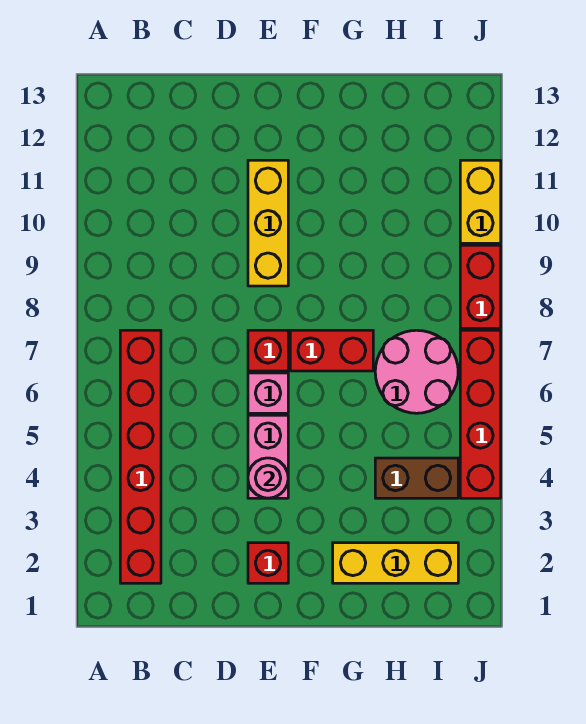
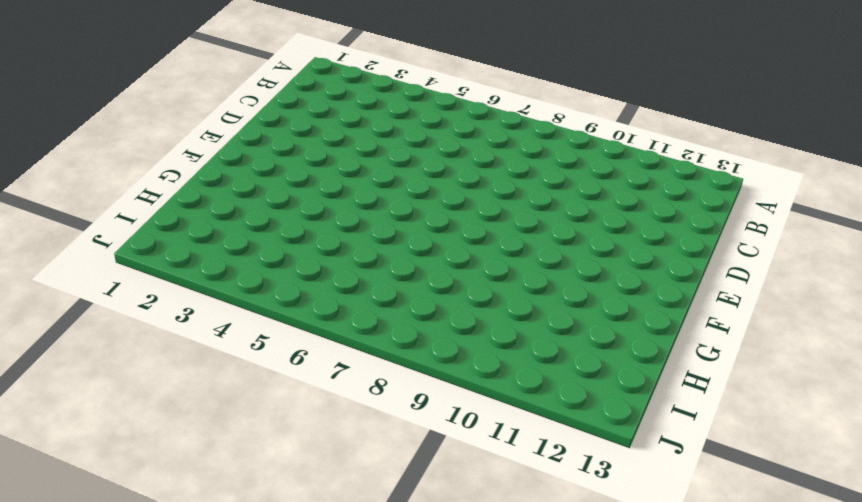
none -> red 1x6 brick [120,330,161,583]
none -> red 1x1 brick [248,543,288,583]
none -> pink 1x2 brick [248,415,288,498]

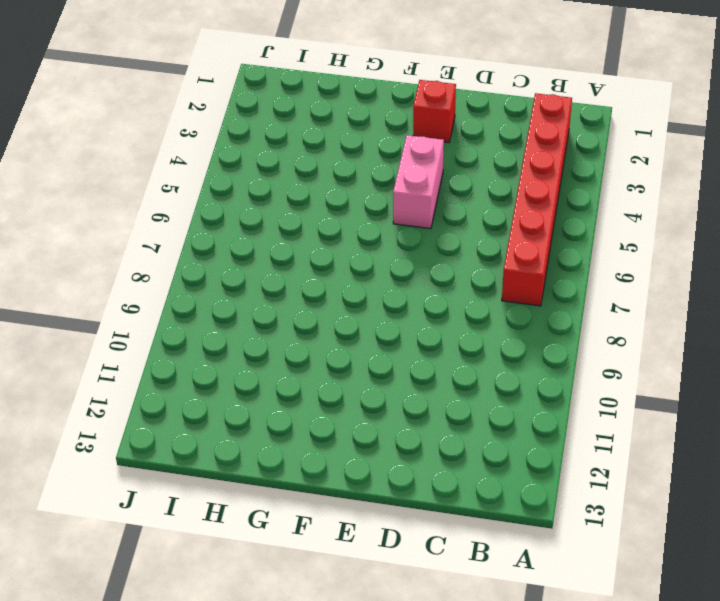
none -> pink 1x1 brick [248,373,288,413]
none -> red 1x1 brick [248,330,288,371]
none -> yellow 1x3 brick [248,160,288,286]

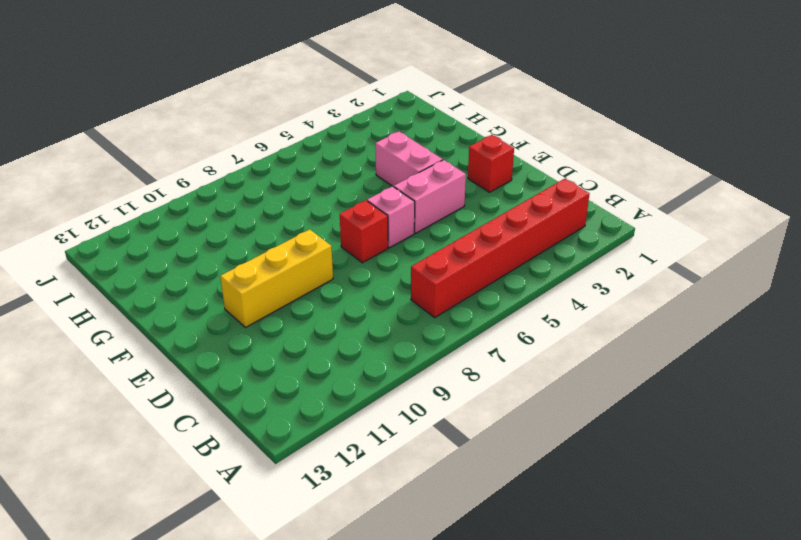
pink 1x2 brick [375,132,443,187] -> none
none -> red 1x2 brick [290,330,373,371]
none -> yellow 1x3 brick [333,543,458,583]
none -> brown 1x2 brick [375,458,458,498]

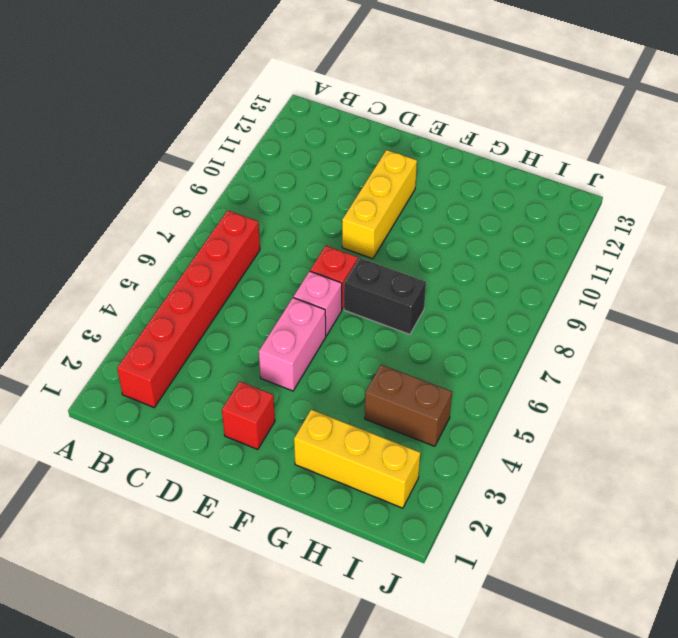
black 1x2 brick [344,258,426,334] -> red 1x2 brick [290,330,373,371]
none -> pink 2x2 round brick [375,330,458,413]
none -> red 1x4 brick [460,330,501,498]
none -> red 1x2 brick [460,245,501,328]

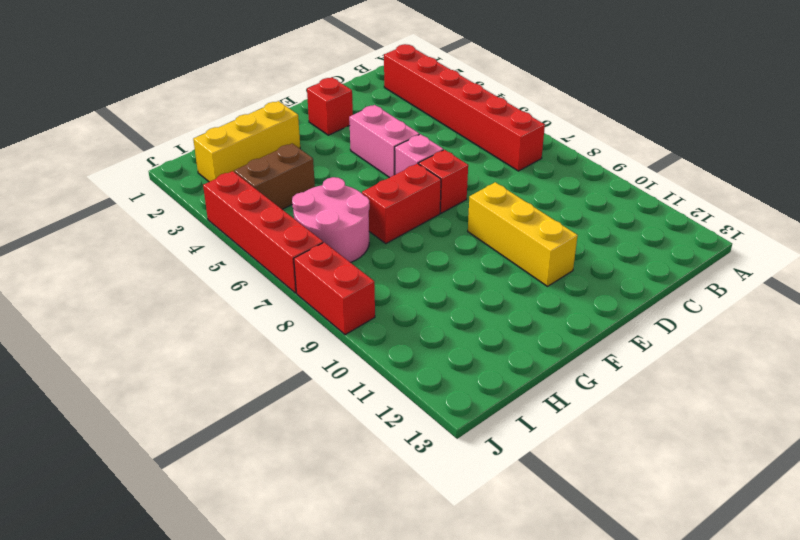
none -> yellow 1x2 brick [460,160,501,243]
none -> pink 1x1 round brick [248,458,288,498]

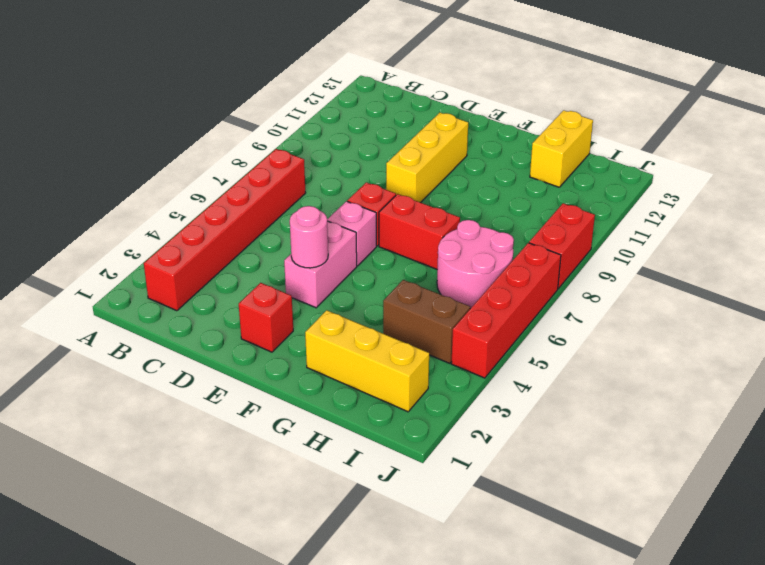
yellow 1x2 brick [530,110,593,187] -> yellow 1x2 brick moved to [460,160,501,243]

